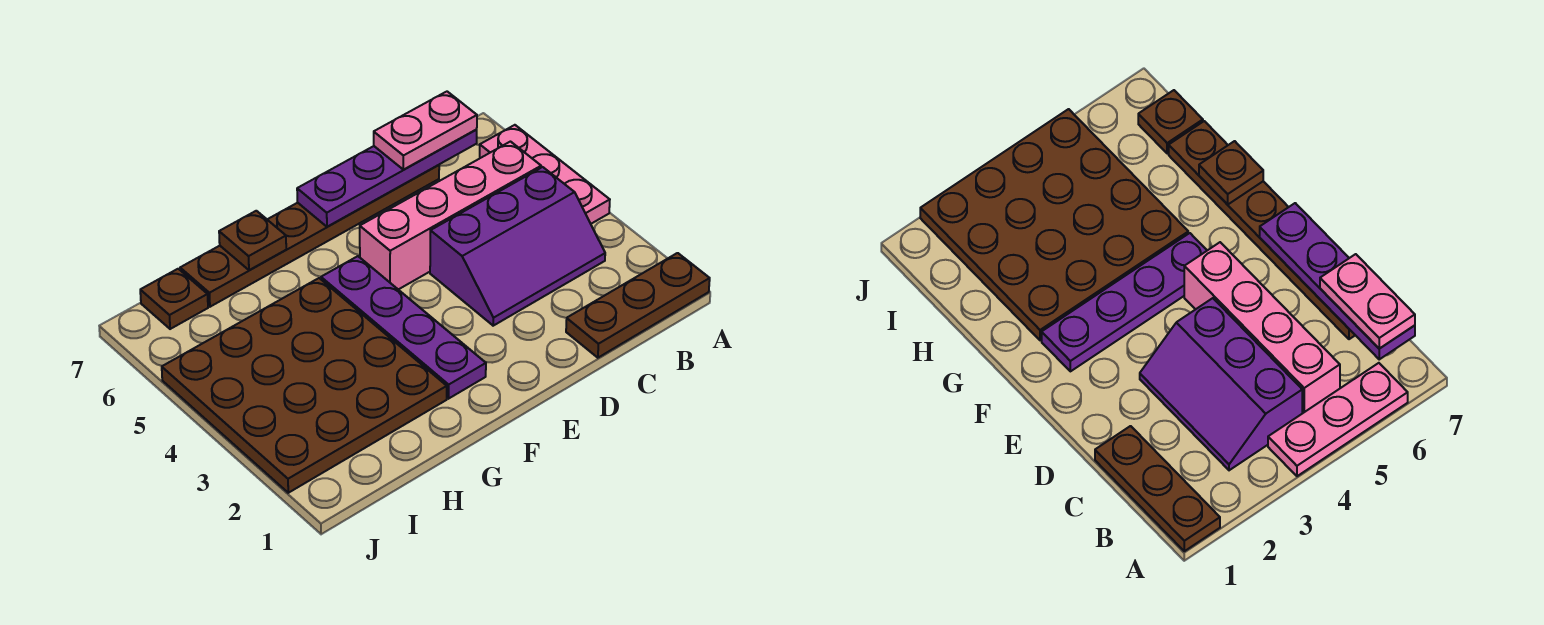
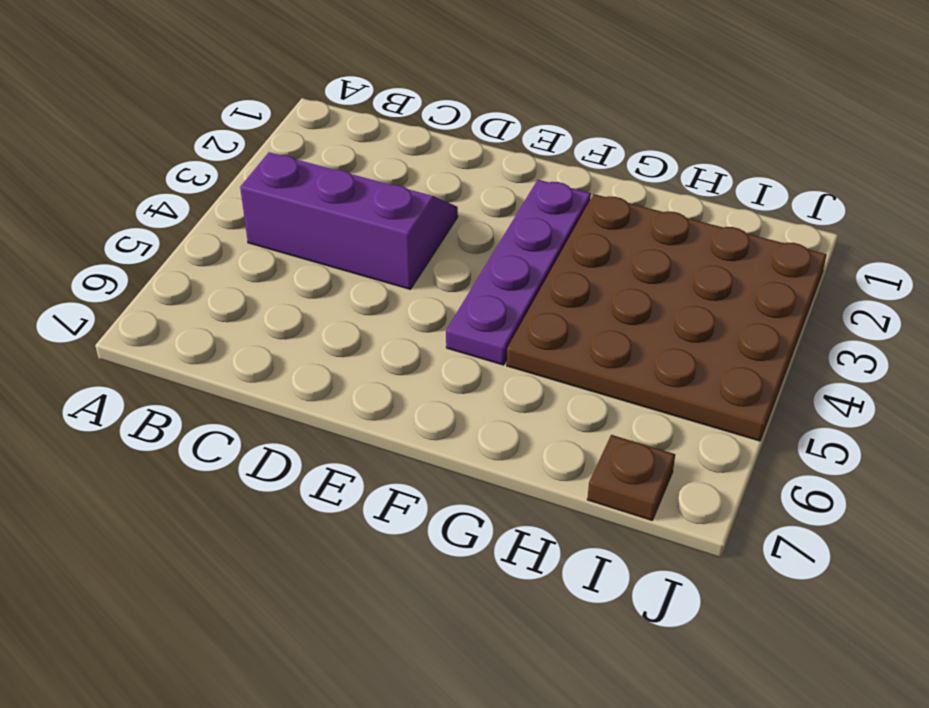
none -> brown 1x3 plate [566,253,710,358]
none -> pink 1x3 plate [480,125,610,224]

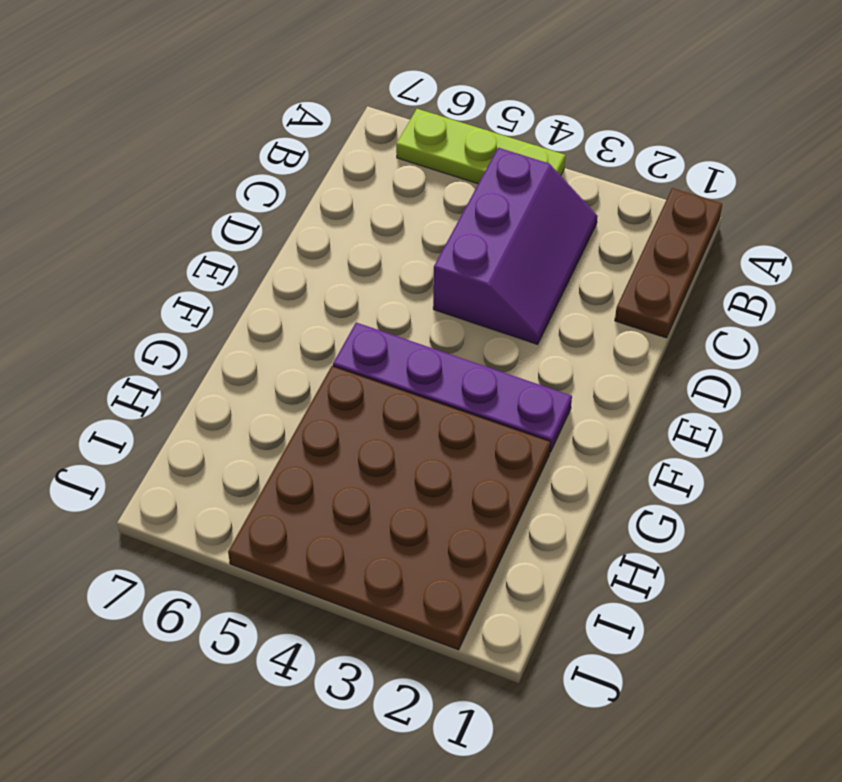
lime 1x3 plate [396,109,565,184] -> pink 1x3 plate [480,125,610,224]
none -> pink 1x4 brick [360,142,541,290]
none -> brown 1x6 plate [180,165,439,307]

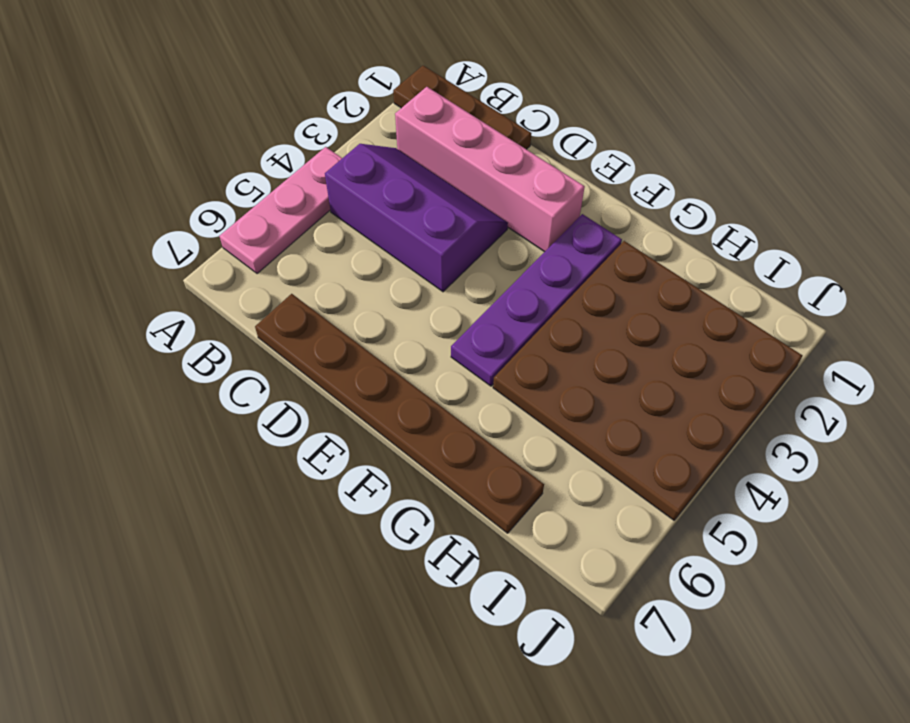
pink 1x4 brick [395,87,585,252] -> pink 1x4 brick moved to [360,142,541,290]
none -> brown 1x1 plate [140,269,208,329]
none -> purple 1x4 plate [297,129,477,227]

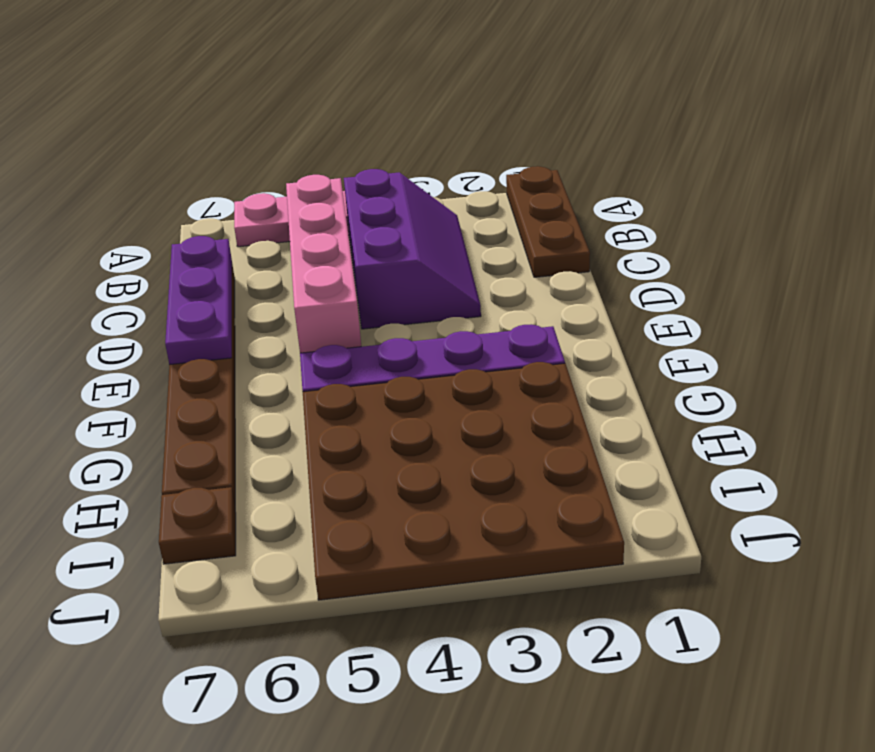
purple 1x3 plate [165,236,232,365] -> purple 1x4 plate [297,129,477,227]
none -> brown 1x1 plate [219,211,286,270]
none -> pink 1x2 plate [374,92,477,170]

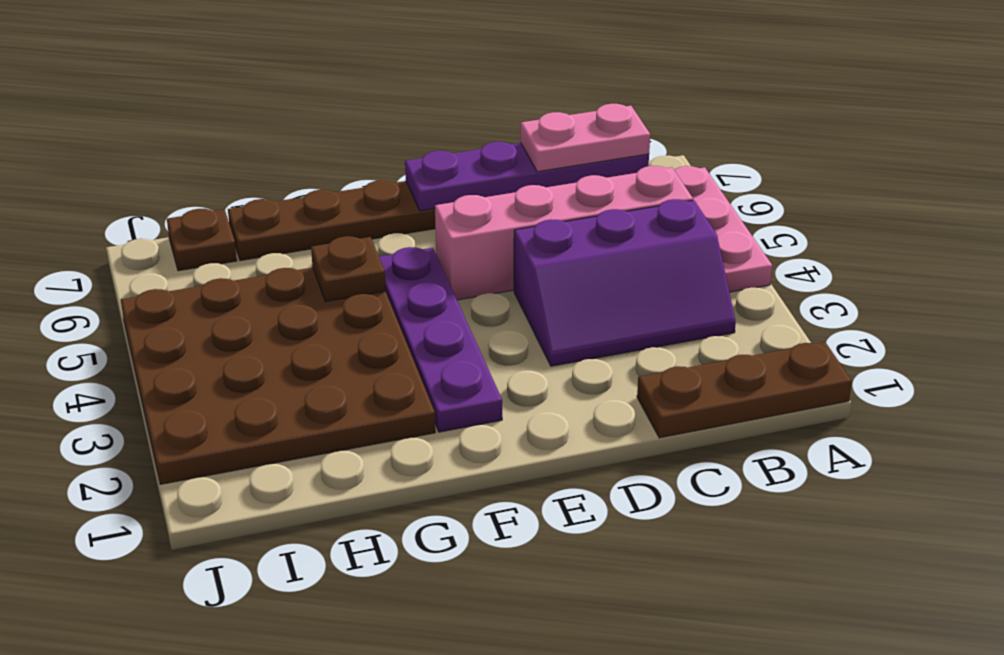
brown 1x1 plate [311,236,386,302] -> brown 1x1 plate moved to [219,211,286,270]

